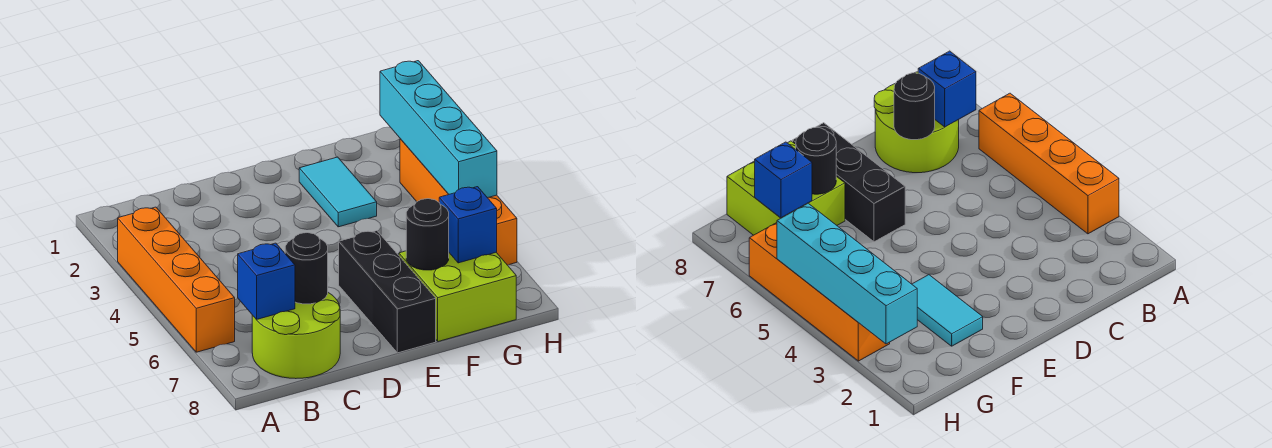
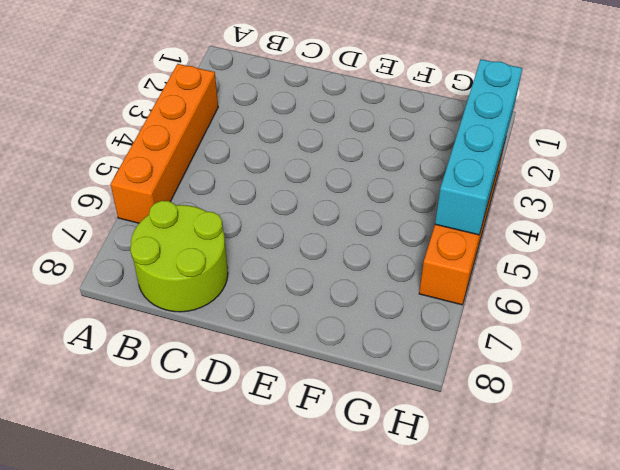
none -> black 1x3 brick [339,231,436,353]
none -> cyan 1x2 tile [299,157,377,227]

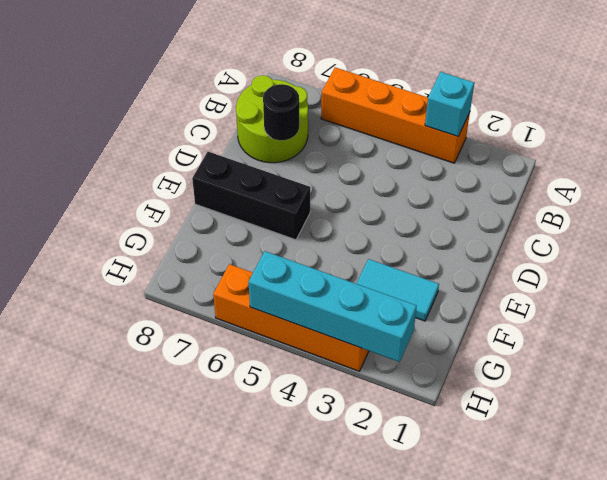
cyan 1x1 brick [425,72,474,136] -> none
none -> lime 2x2 brick [399,251,516,342]
none -> blue 1x1 brick [238,243,295,320]

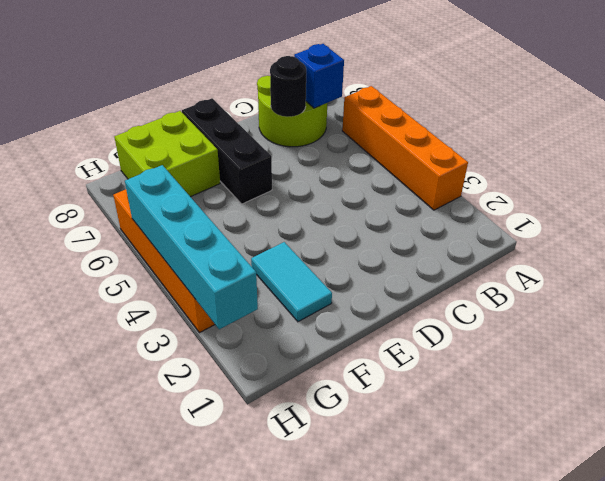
none -> black 1x1 round brick [406,199,449,270]
none -> blue 1x1 brick [439,187,497,263]

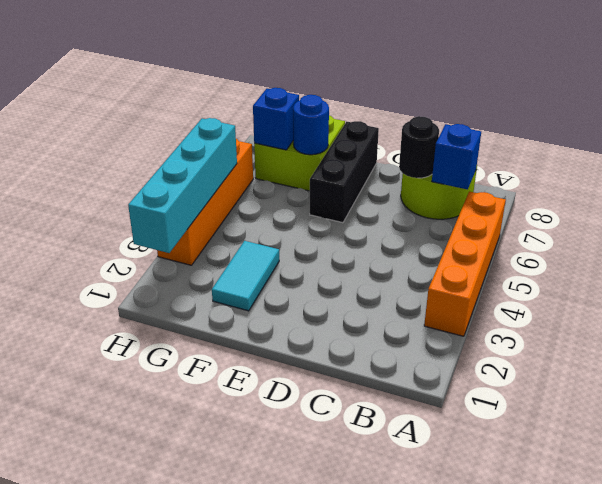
blue 1x1 round brick [293,95,329,155] -> black 1x1 round brick [406,199,449,270]

